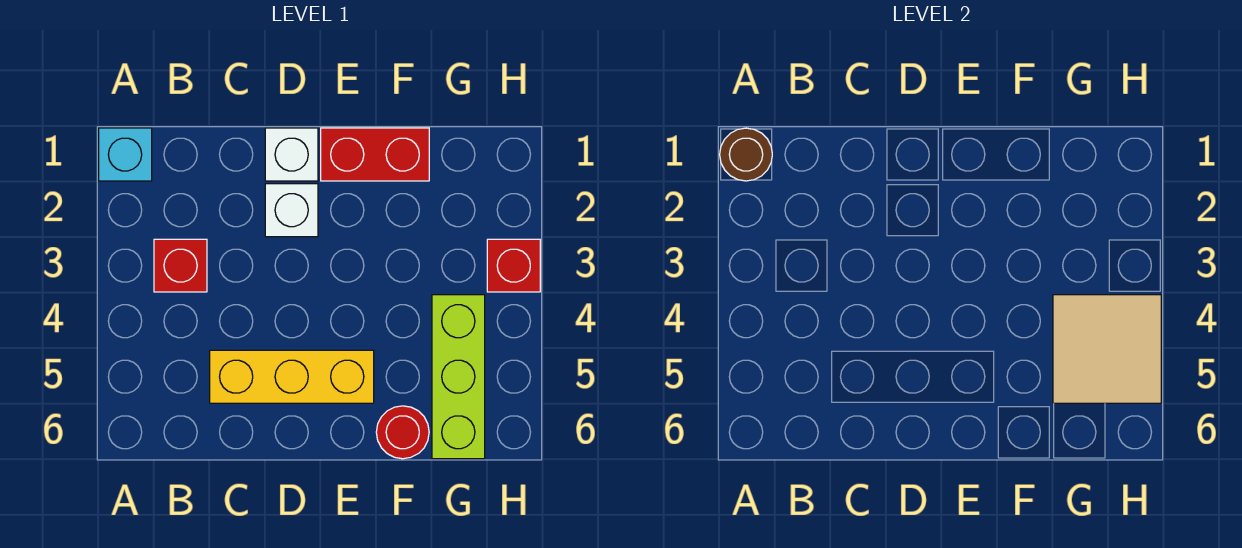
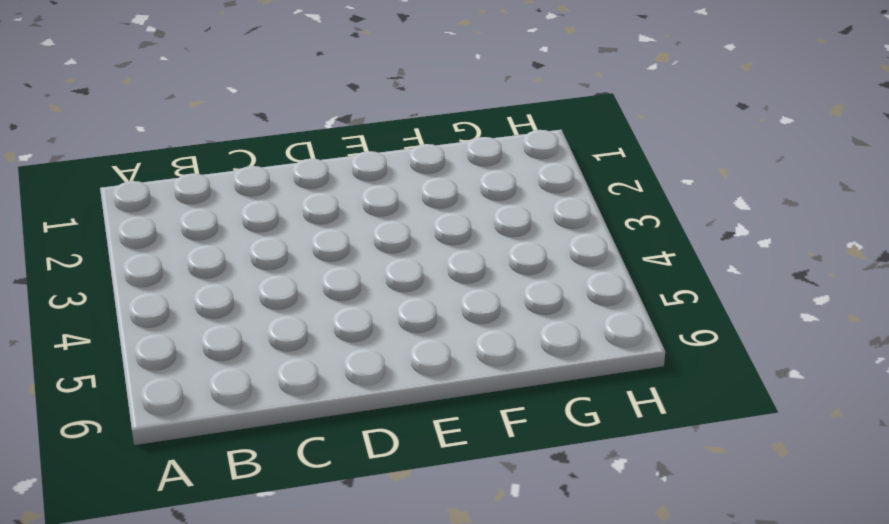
none -> cyan 1x1 brick [99,128,152,181]
none -> red 1x1 brick [154,239,207,292]

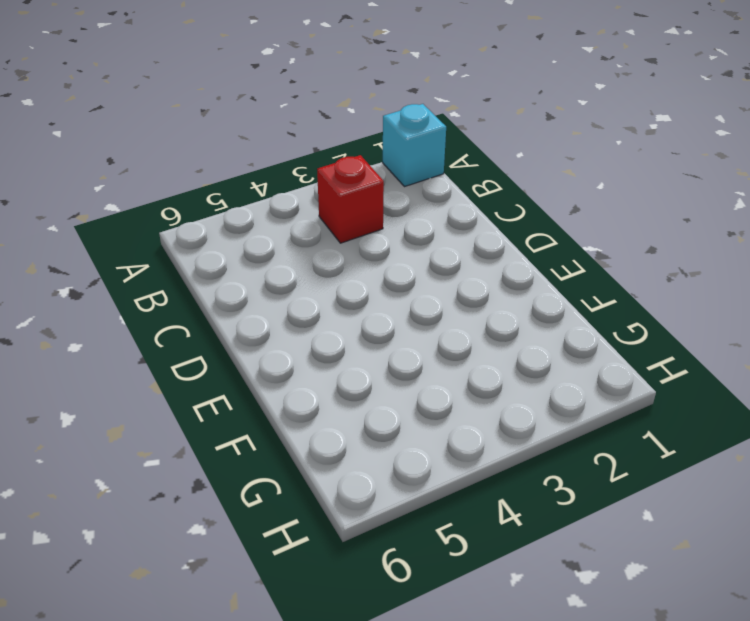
none -> yellow 1x3 brick [210,350,374,403]
none -> white 1x1 brick [265,128,318,181]

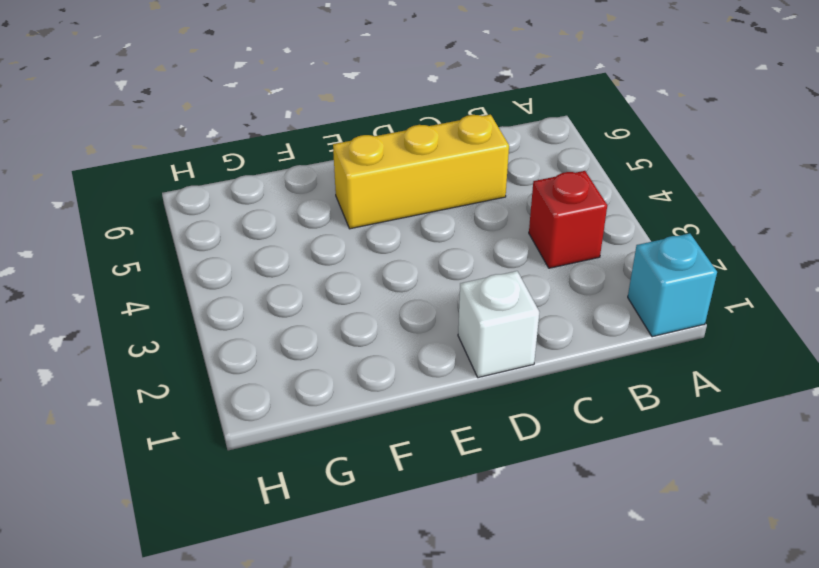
none -> white 1x1 brick [265,184,318,237]
none -> red 1x2 brick [321,128,429,181]

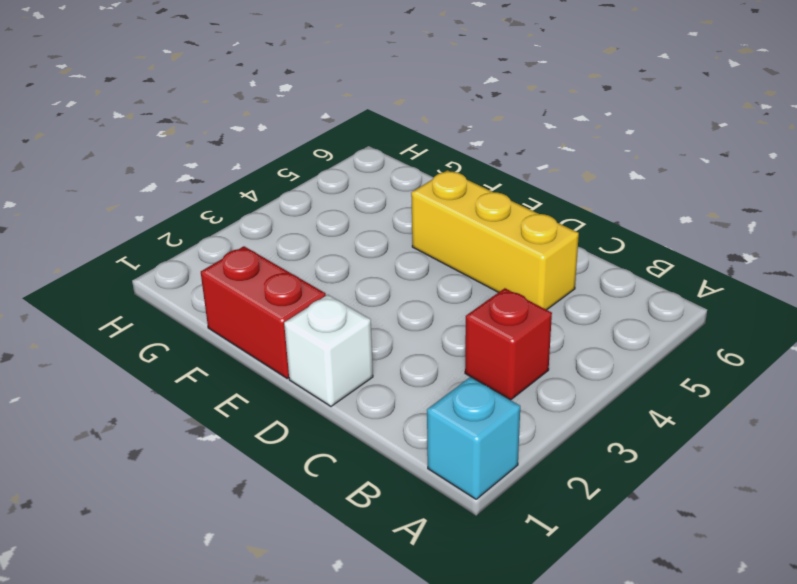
none -> white 1x1 brick [265,184,318,237]
none -> red 1x1 round brick [376,406,429,459]

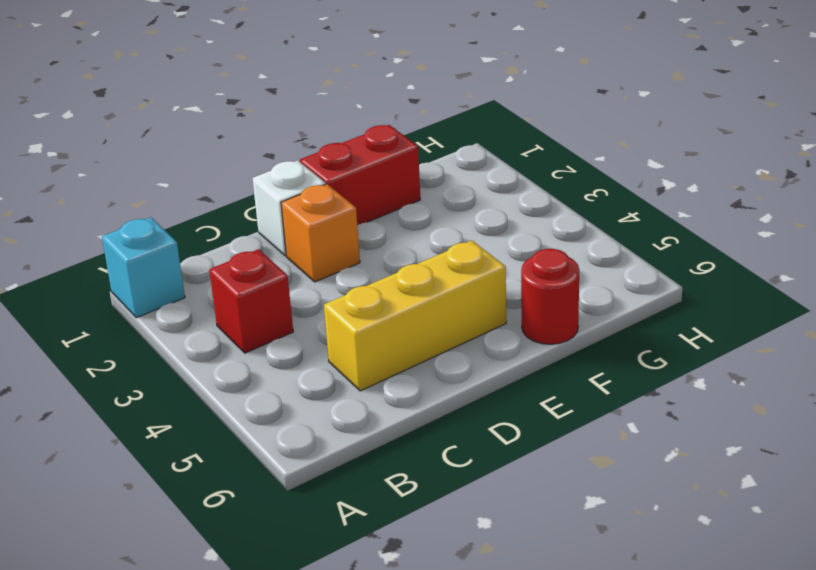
orange 1x1 brick [281,184,360,282] -> white 1x1 brick [265,184,318,237]
none -> lime 1x3 brick [432,295,485,459]
none -> red 1x1 brick [487,239,540,292]

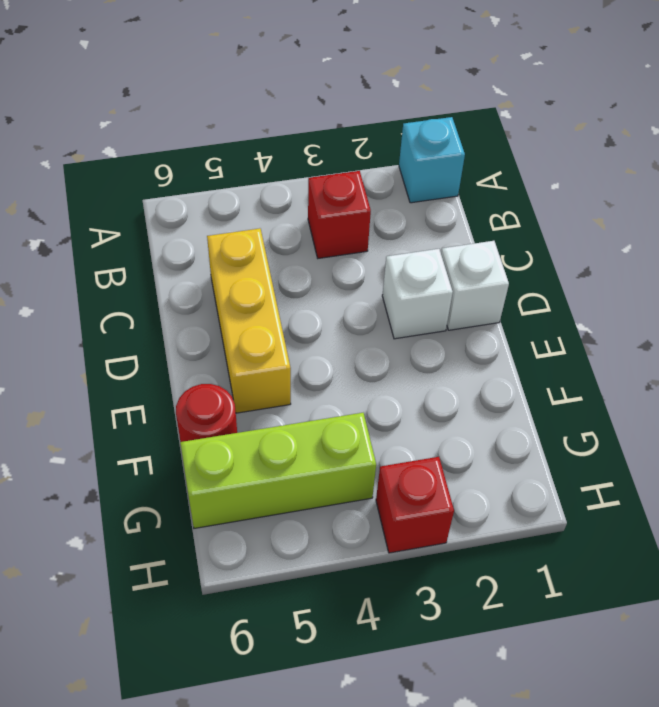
none -> red 1x2 brick [321,128,429,181]
none -> brown 1x1 round brick [720,128,772,181]

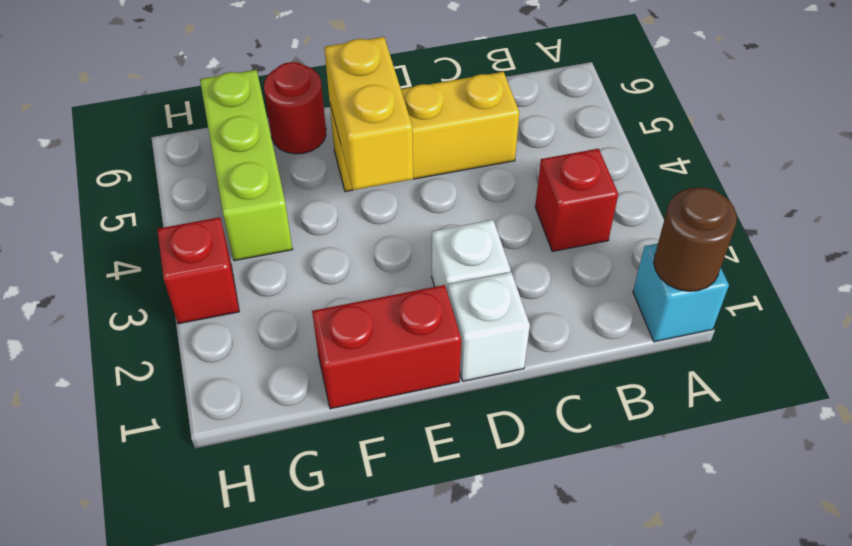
yellow 1x2 brick [324,37,413,190] -> none
none -> tan 2x2 tile [1053,295,1161,403]

